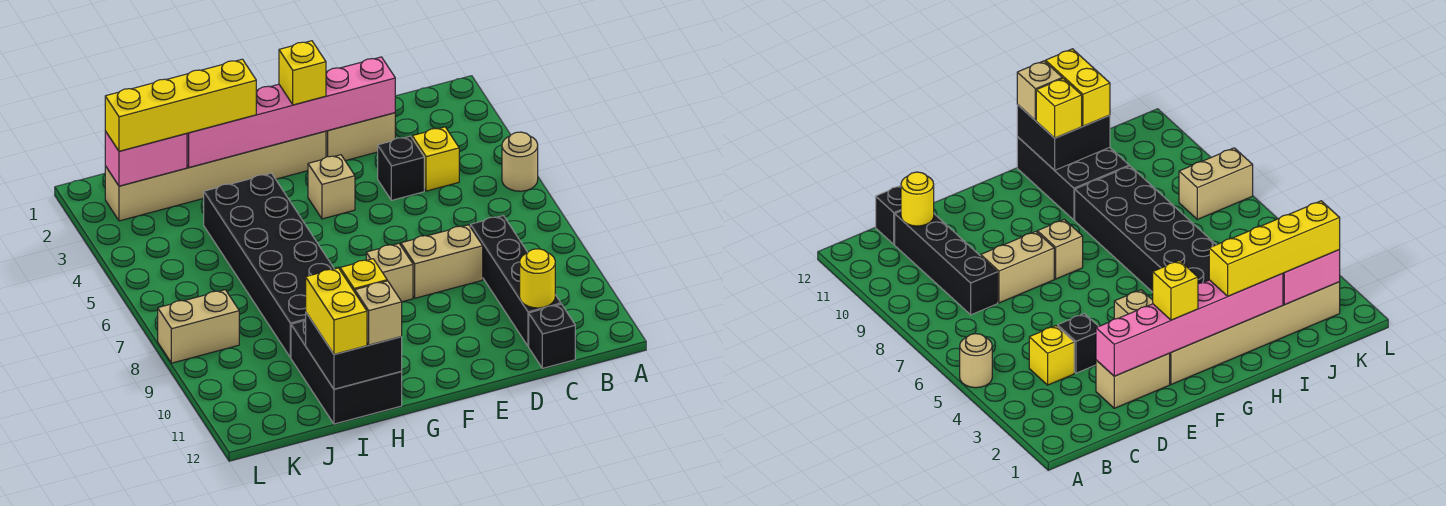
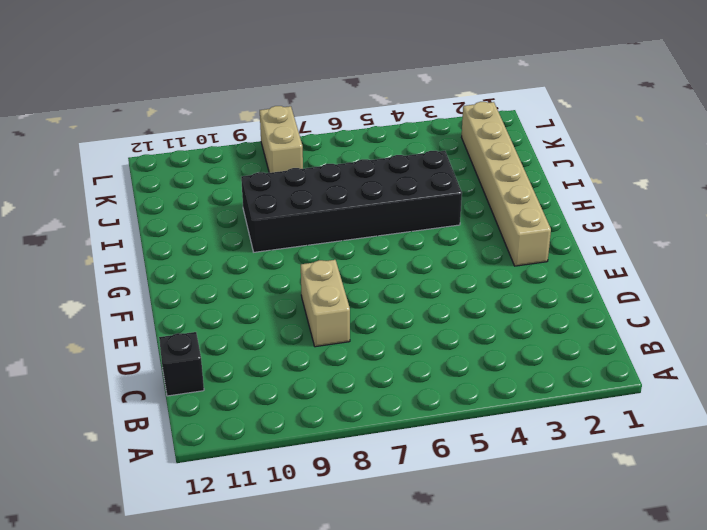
none -> tan 1x1 round brick [502,132,538,191]
none -> yellow 1x1 brick [412,127,459,191]
none -> black 1x4 brick [470,216,561,346]

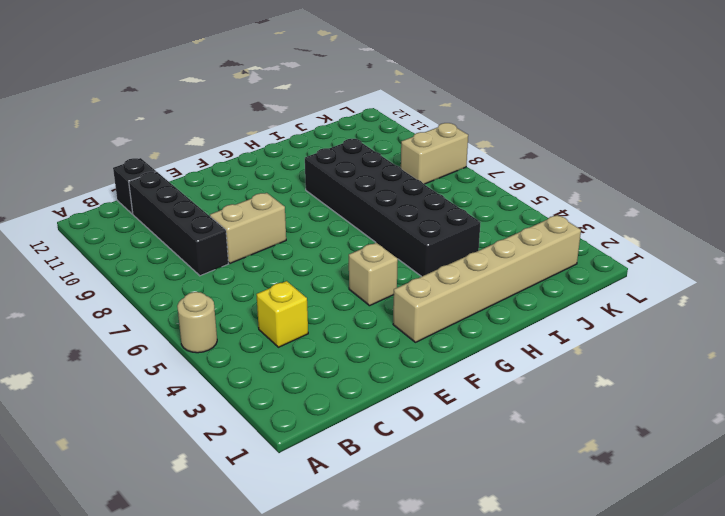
none -> tan 1x2 brick [326,113,395,161]
none -> black 1x1 brick [378,136,424,200]
none -> tan 1x1 brick [366,243,413,302]

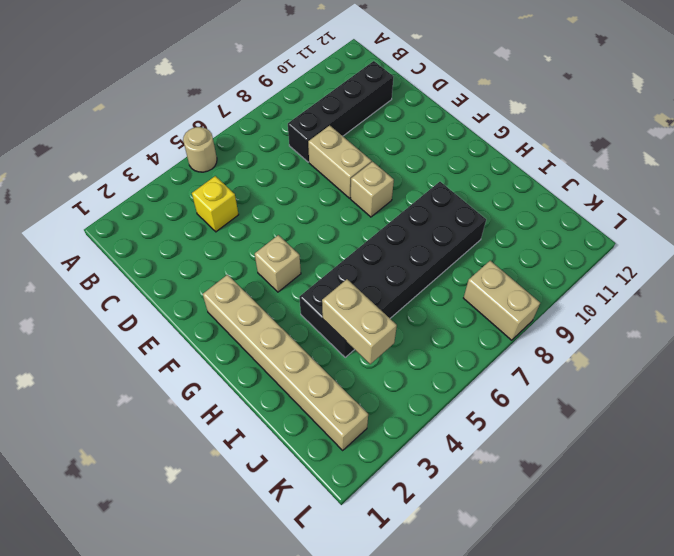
tan 1x2 brick [322,279,397,364] -> tan 1x2 brick moved to [326,113,395,161]
none -> black 1x1 brick [529,304,575,368]
none -> black 1x1 brick [378,136,424,200]
none -> black 2x3 brick [291,320,402,424]

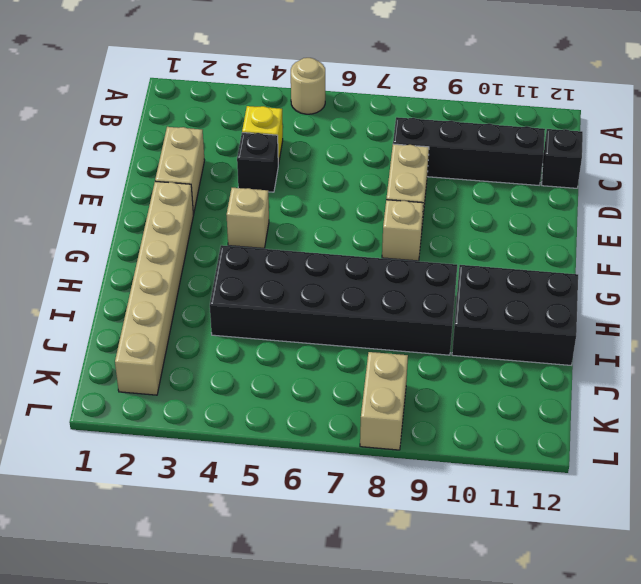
none -> yellow 1x1 round brick [520,249,555,308]
none -> pink 1x6 brick [187,57,395,168]
none -> black 2x2 brick [306,313,402,389]

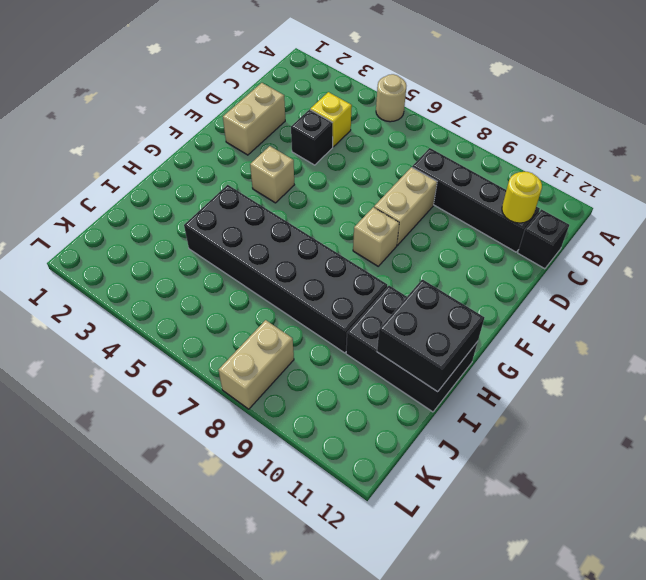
none -> tan 1x6 brick [105,131,326,221]
none -> pink 1x6 brick [187,57,395,168]
none -> pink 1x2 brick [105,131,187,186]

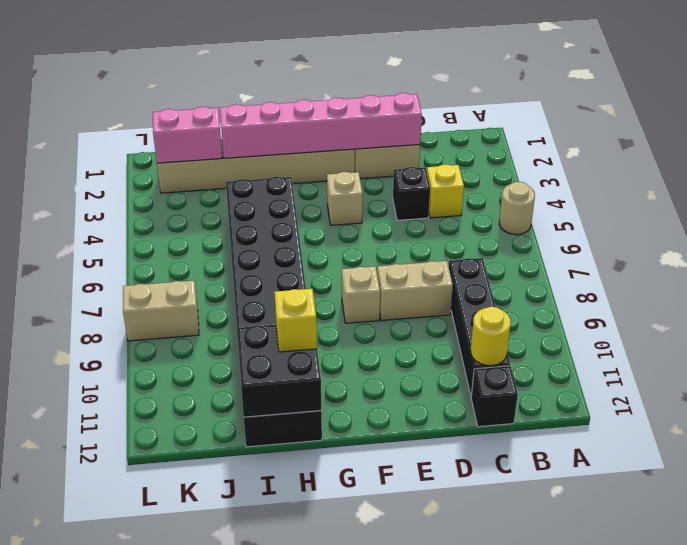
none -> yellow 1x1 brick [279,41,326,105]
none -> yellow 1x4 brick [105,59,256,151]
none -> tan 1x1 brick [355,281,402,345]

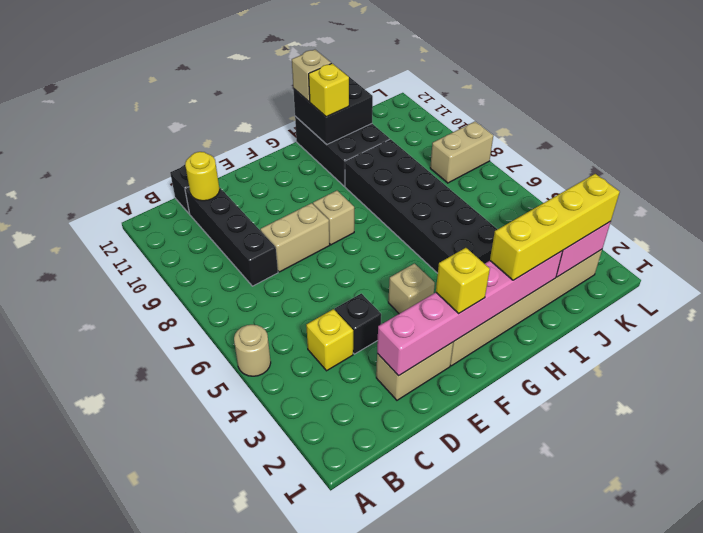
none -> yellow 1x2 brick [306,268,367,354]

